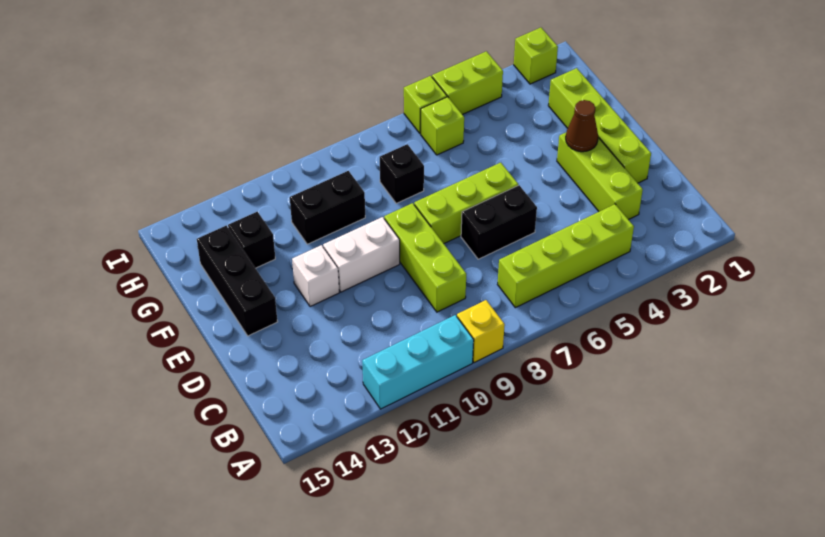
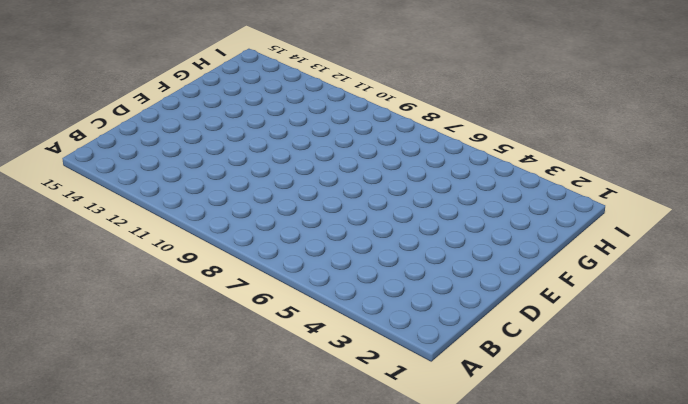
none -> yellow 1x1 brick [457,300,505,363]
none -> cyan 1x3 brick [362,315,474,409]
none -> lime 1x4 brick [498,204,634,308]

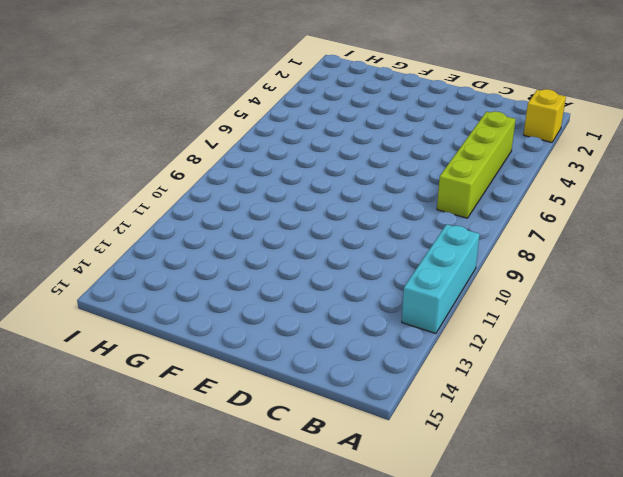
yellow 1x1 brick [524,89,566,142] -> yellow 1x1 brick moved to [457,300,505,363]
none -> lime 1x3 brick [557,133,643,220]
none -> lime 1x3 brick [384,203,466,312]
none -> lime 1x4 brick [548,68,651,183]

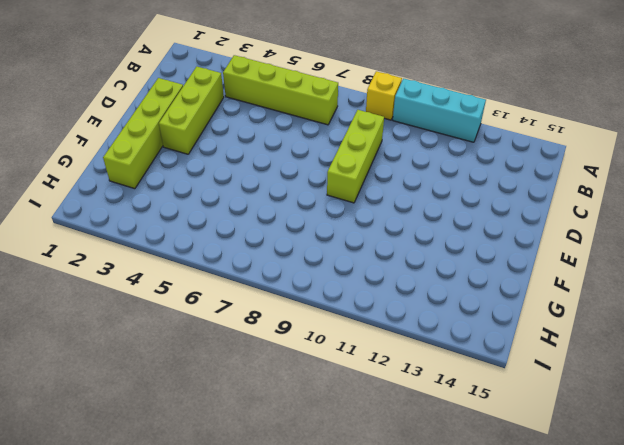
none -> black 1x2 brick [461,185,537,259]
none -> lime 1x3 brick [414,163,518,243]
none -> white 1x2 brick [323,217,400,292]

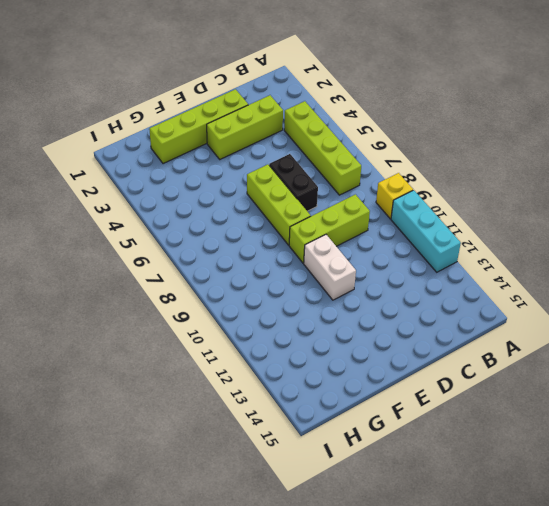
none -> white 1x1 brick [292,245,339,307]
none -> black 1x3 brick [197,226,278,336]
none -> black 1x1 brick [380,144,424,203]

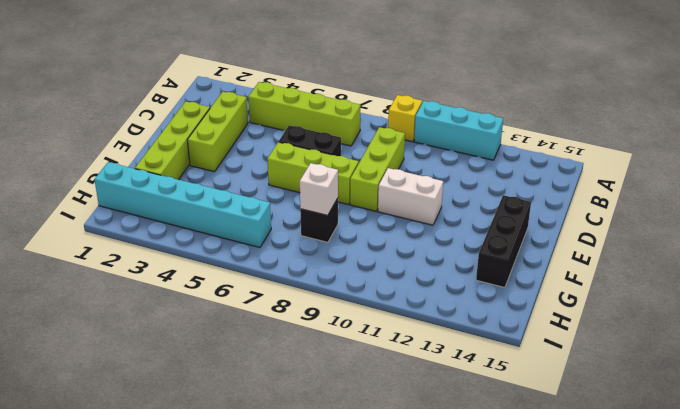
white 1x1 brick [300,163,338,215] -> white 1x1 brick moved to [292,245,339,307]
cyan 1x6 brick [94,162,271,247] -> lime 1x1 brick [421,97,464,155]
none -> black 1x2 brick [290,171,365,244]
none -> black 1x1 brick [228,212,275,268]
none -> lime 1x1 brick [514,28,558,84]

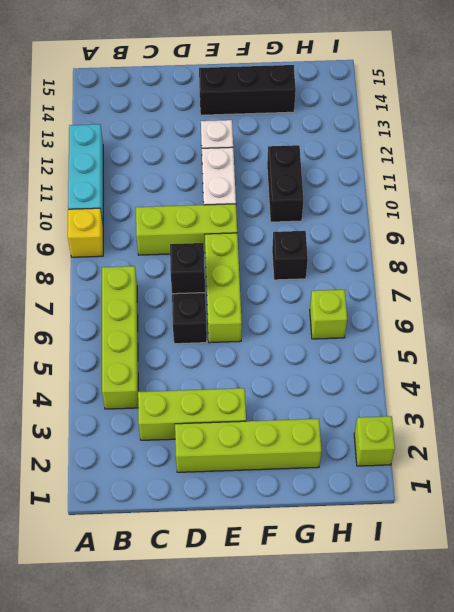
black 1x1 brick [170,243,205,294] -> black 1x1 brick moved to [228,212,275,268]
none -> lime 1x2 brick [432,51,503,115]
none -> lime 1x1 brick [404,76,447,133]
none -> brown 1x1 cone [566,100,598,152]

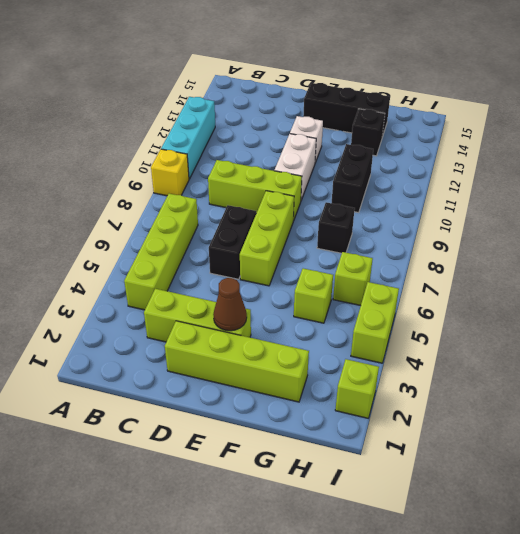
lime 1x1 brick [294,268,333,323] -> lime 1x1 brick moved to [404,76,447,133]

